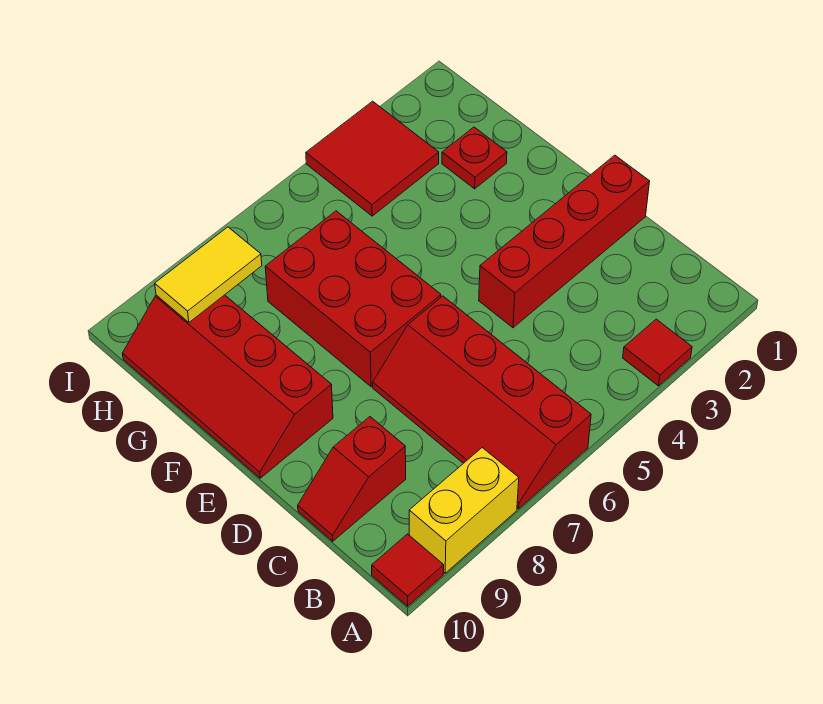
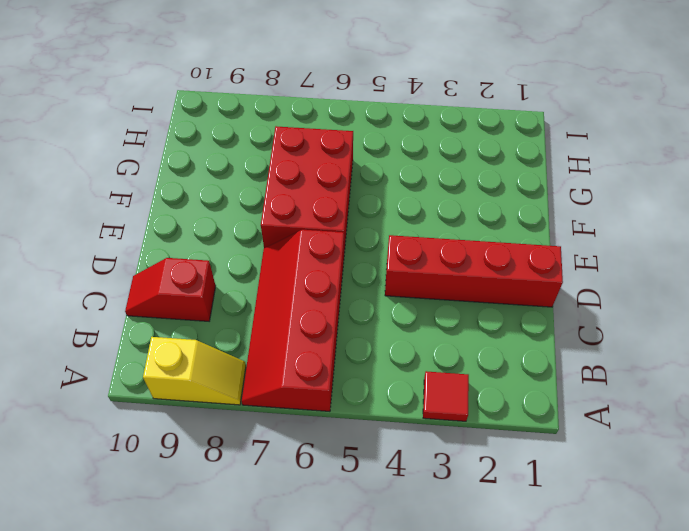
yellow 1x2 slope [143,337,246,405] -> yellow 1x2 brick [409,448,519,573]
none -> red 1x1 tile [372,534,444,606]
none -> red 2x4 slope [122,295,333,478]

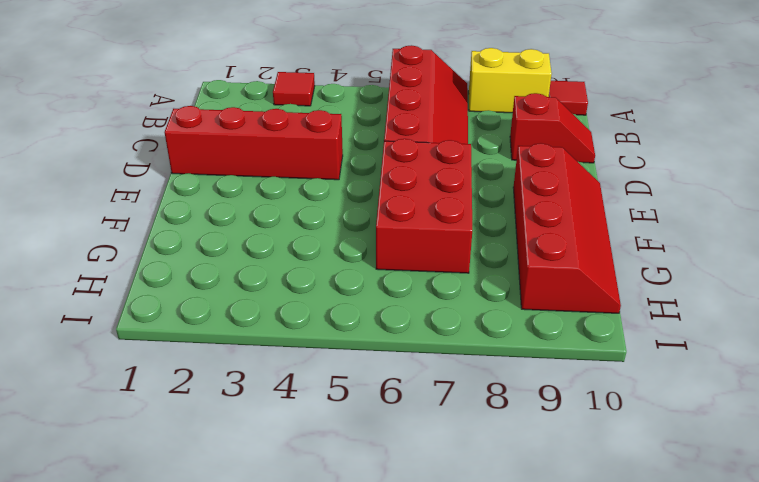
none -> red 1x1 plate [442,127,507,189]
none -> red 2x2 tile [306,101,439,216]

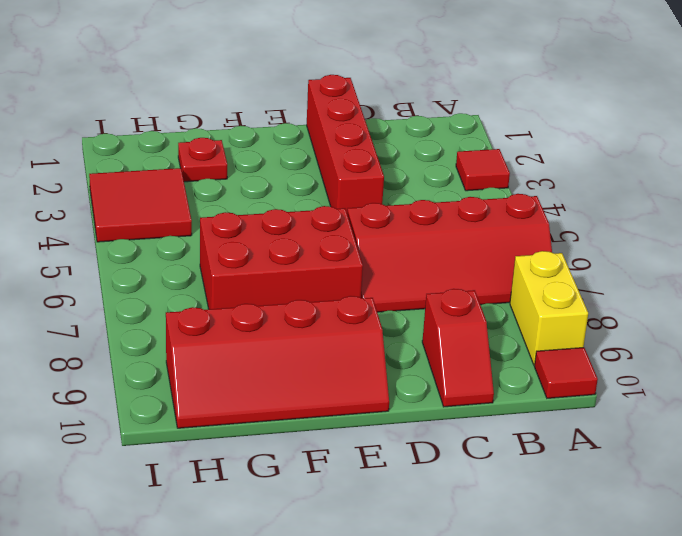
none -> yellow 1x2 tile [155,227,262,322]

